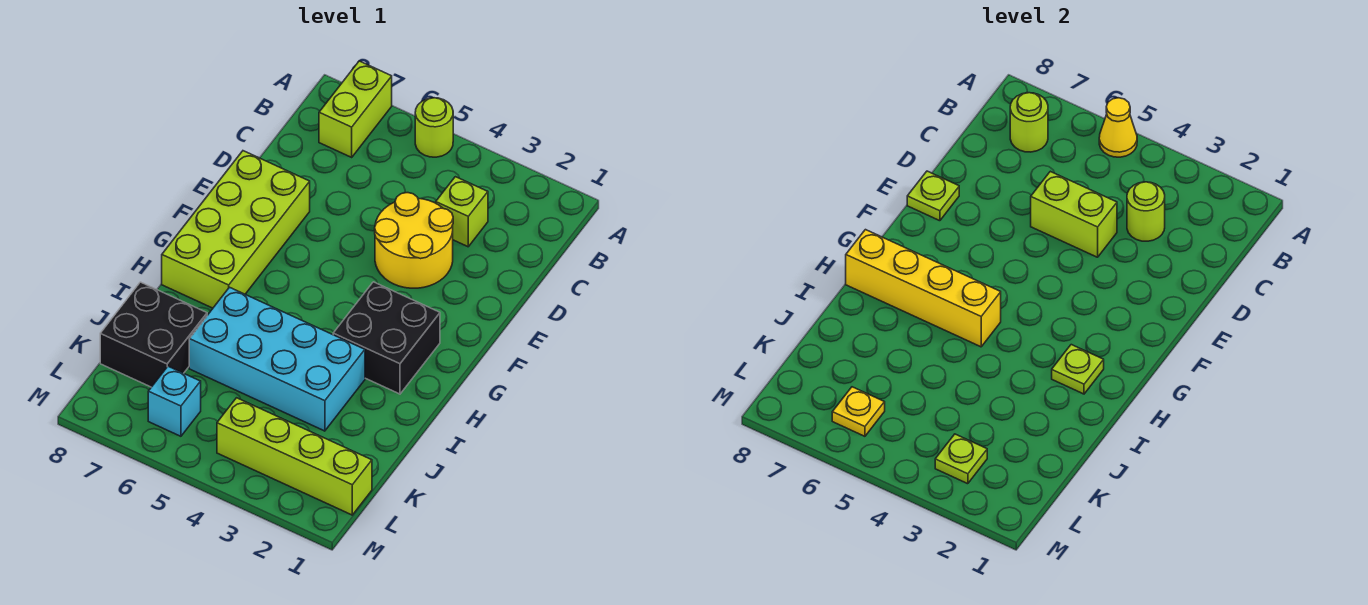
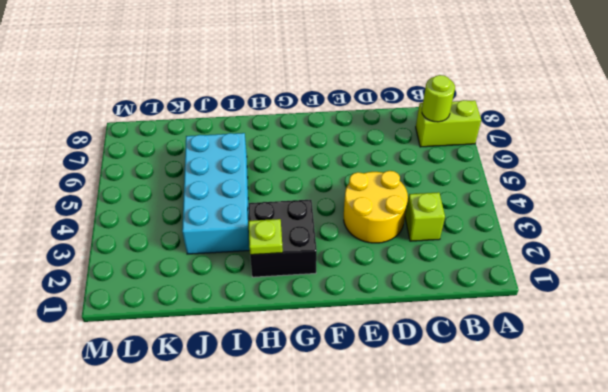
none -> lime 1x1 round brick [415,98,453,157]
none -> lime 2x4 brick [162,151,310,308]
none -> black 2x2 brick [100,282,207,387]

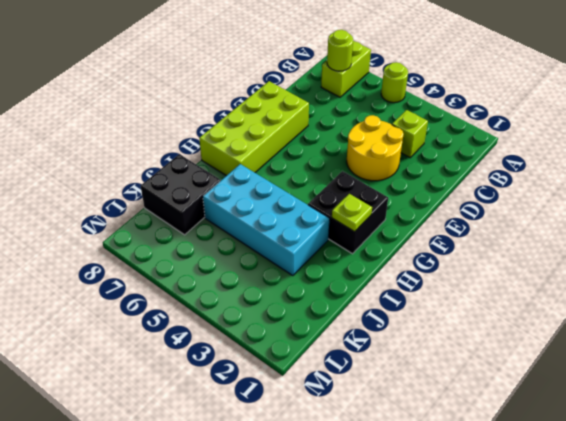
none -> lime 1x4 brick [217,398,372,515]
none -> cyan 1x1 brick [148,366,201,436]
none -> yellow 1x1 cone [1099,98,1137,157]

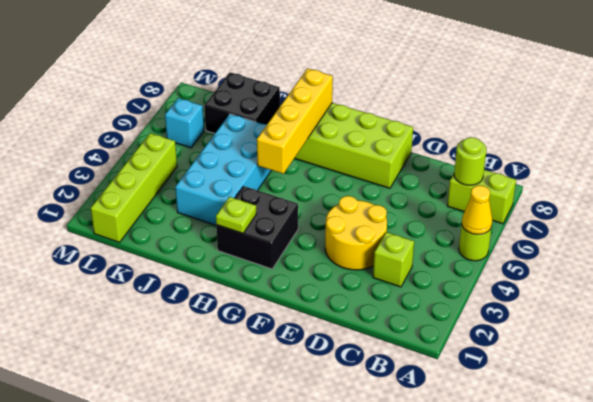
none -> lime 1x1 round brick [1127,182,1165,241]
none -> lime 1x2 brick [1031,171,1117,257]
none -> lime 1x1 plate [907,171,959,221]

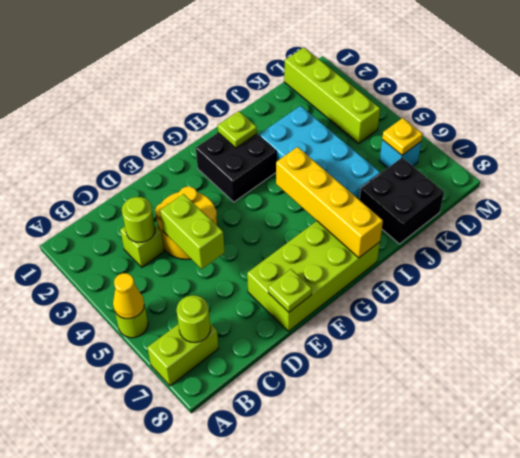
none -> lime 1x1 plate [935,434,987,484]

